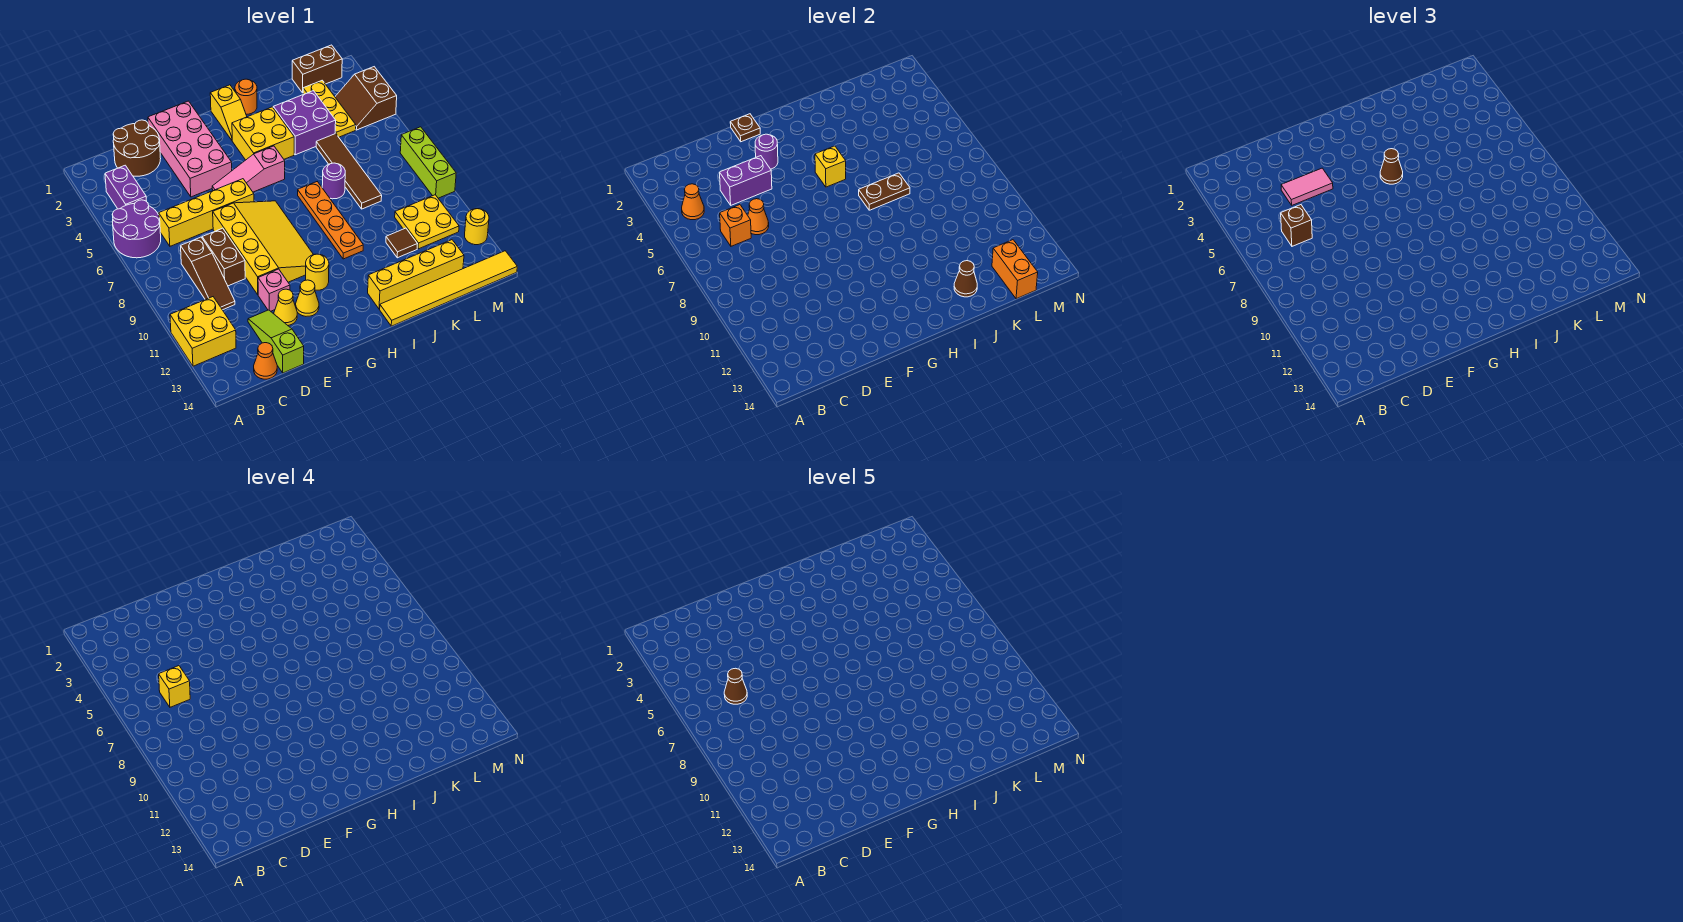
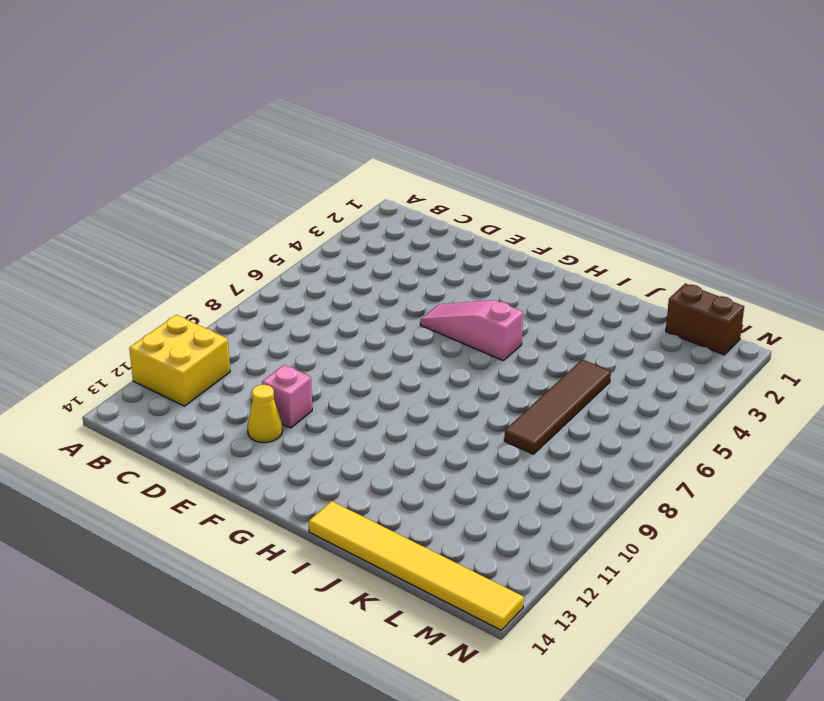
none -> purple 2x2 round brick [112,200,161,258]
none -> purple 1x2 brick [105,165,147,209]
none -> brown 2x2 round brick [113,120,161,176]
none -> yellow 1x4 brick [159,179,254,246]

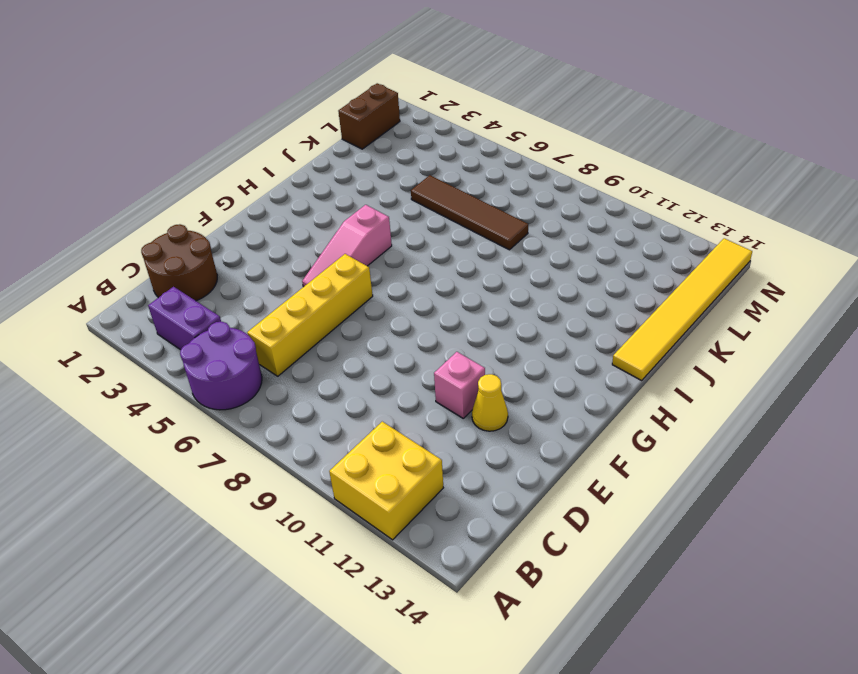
none -> brown 1x3 slope [181,237,235,310]
none -> orange 1x1 cone [254,343,277,379]
none -> brown 1x2 brick [202,228,245,286]
none -> lime 1x3 slope [248,310,304,373]

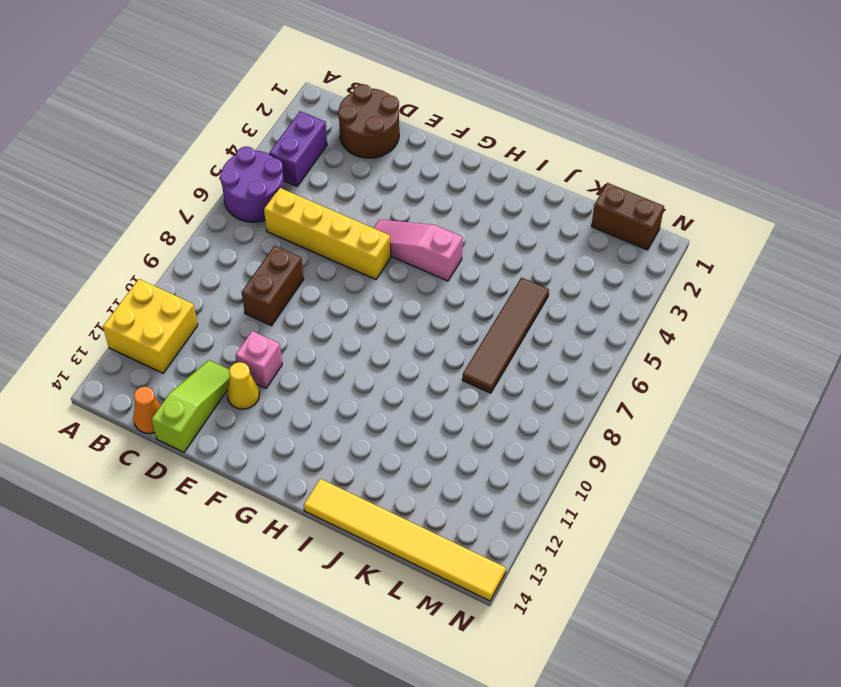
none -> brown 1x3 slope [181,237,235,310]
none -> pink 2x4 brick [148,101,232,197]
none -> yellow 3x4 slope [213,201,314,295]
none -> yellow 1x1 cone [296,280,319,316]

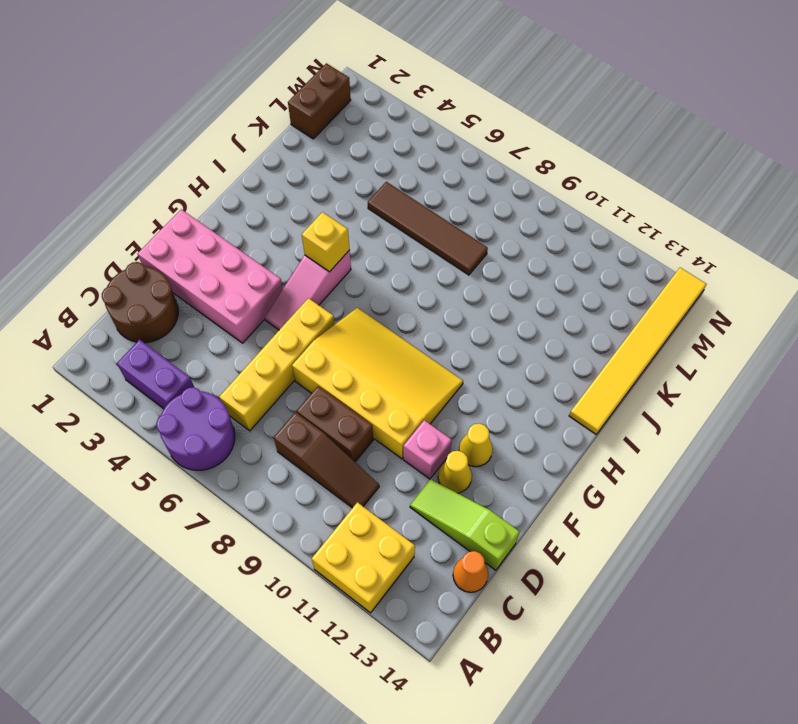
none -> yellow 1x1 round brick [306,254,329,290]
none -> yellow 1x2 slope [210,85,247,140]
none -> yellow 2x2 brick [232,107,294,160]
none -> orange 1x1 round brick [235,79,257,114]

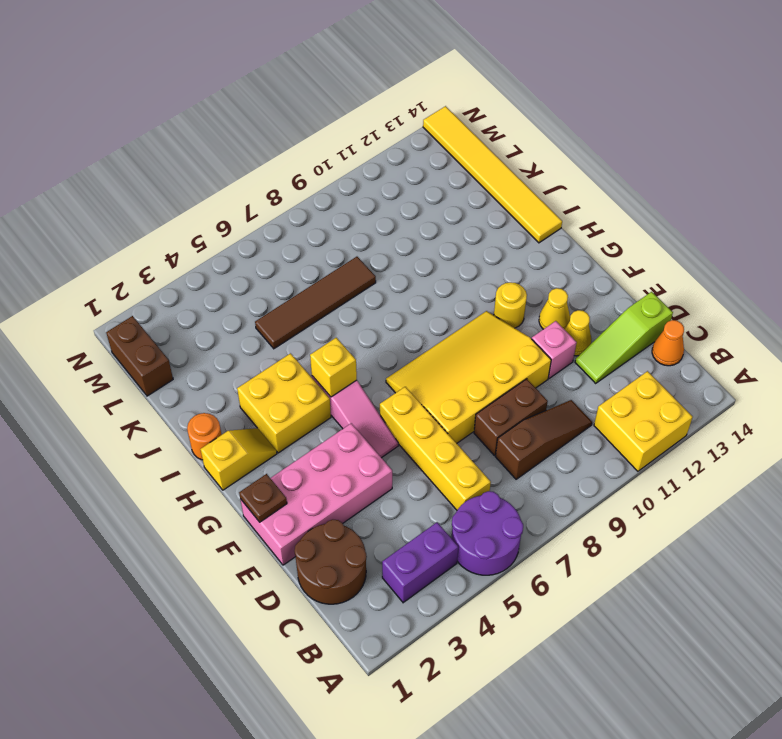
none -> orange 1x4 plate [298,182,363,259]
none -> yellow 1x4 brick [368,240,464,309]
none -> purple 2x2 brick [273,91,336,155]
none -> purple 1x1 round brick [322,163,345,199]

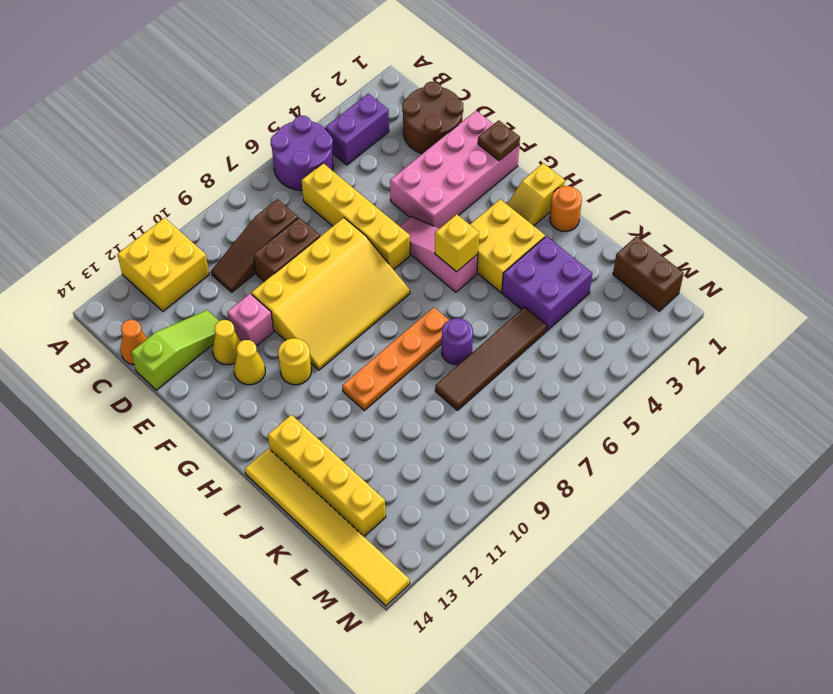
none -> brown 1x1 tile [386,228,417,258]
none -> yellow 1x3 plate [303,80,356,137]
none -> yellow 2x2 plate [395,195,459,249]
none -> brown 2x2 slope [335,67,397,130]

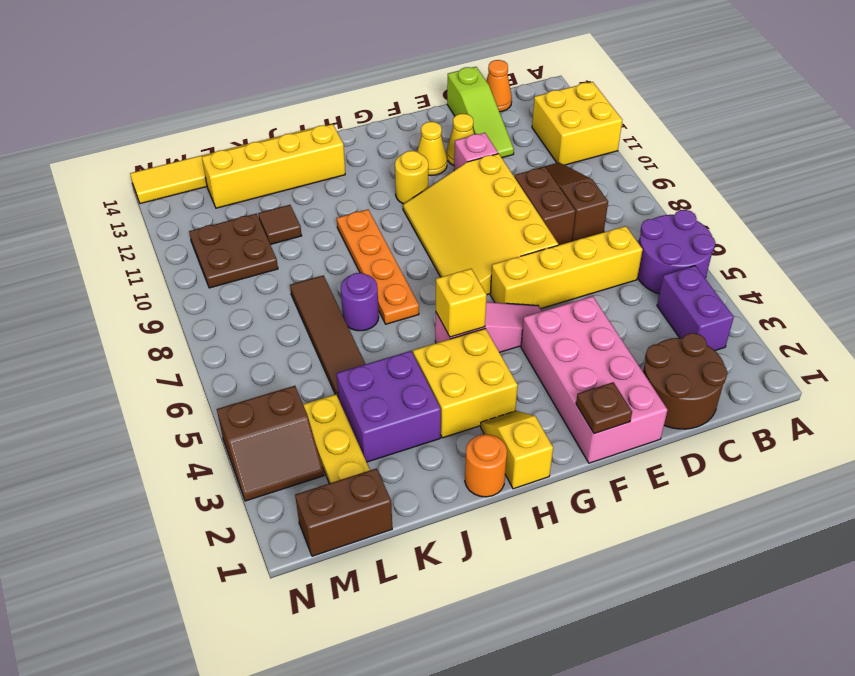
brown 2x2 plate [189,214,278,288] -> yellow 2x2 plate [395,195,459,249]
brown 2x2 slope [217,386,324,501] -> brown 2x2 slope turned to [335,67,397,130]
none -> lime 1x3 brick [400,127,456,198]
none -> yellow 1x1 round brick [465,209,489,245]
none -> orange 1x1 cone [682,184,704,220]
none -> orange 1x1 brick [720,205,751,246]

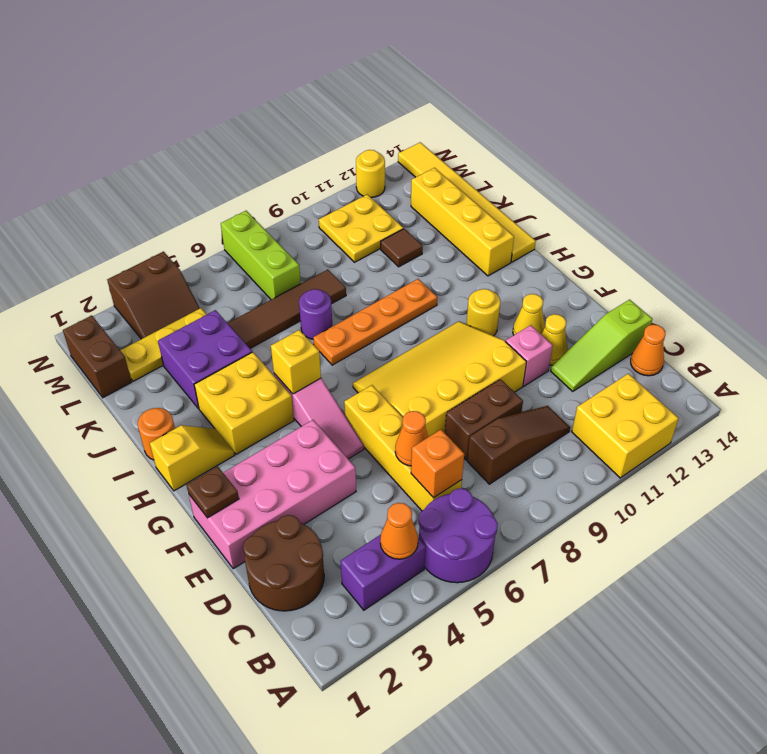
lime 1x3 brick [221,211,301,300] -> lime 1x3 brick turned to [400,127,456,198]
none -> purple 1x2 brick [720,156,772,205]
none -> purple 1x1 round brick [755,134,778,169]
none -> brown 1x2 plate [859,173,910,210]
none -> brown 1x1 cone [954,261,977,297]

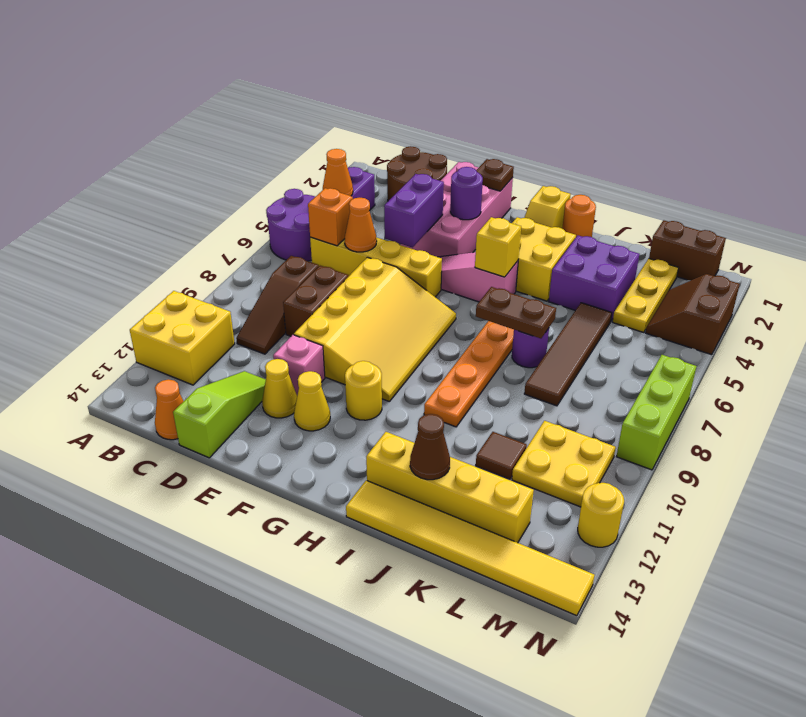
purple 1x2 brick [384,174,444,247] -> purple 1x2 brick turned to [720,156,772,205]
none -> orange 1x2 brick [992,240,1038,299]
none -> brown 1x1 brick [1281,205,1312,246]
none -> pink 1x2 tile [1281,168,1333,205]
none -> brown 1x1 cone [1380,149,1403,184]

